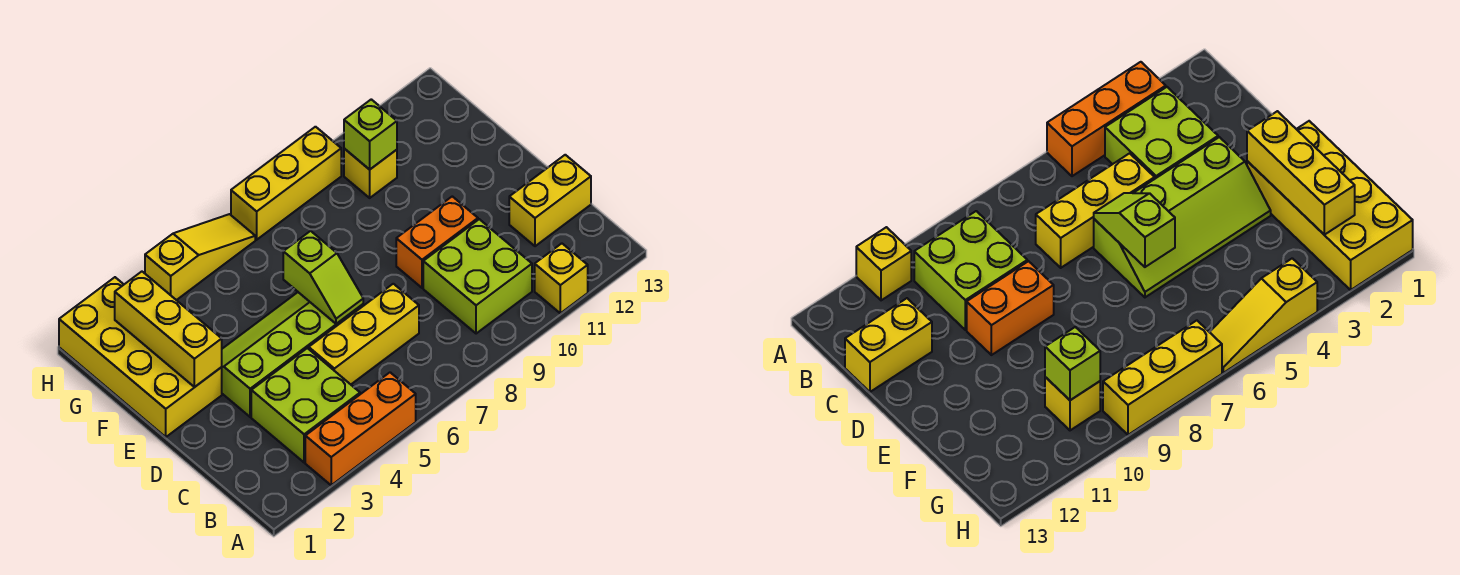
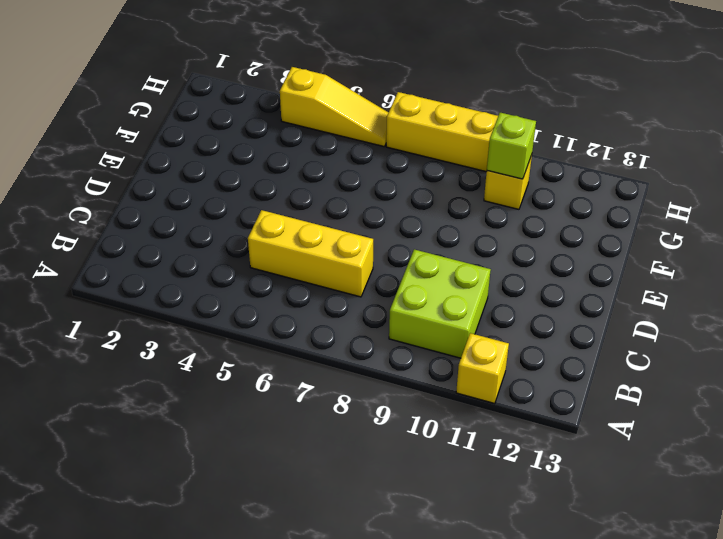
none -> orange 1x3 brick [305,372,416,485]
none -> lime 2x2 brick [251,348,360,463]
none -> yellow 1x2 brick [509,155,591,246]

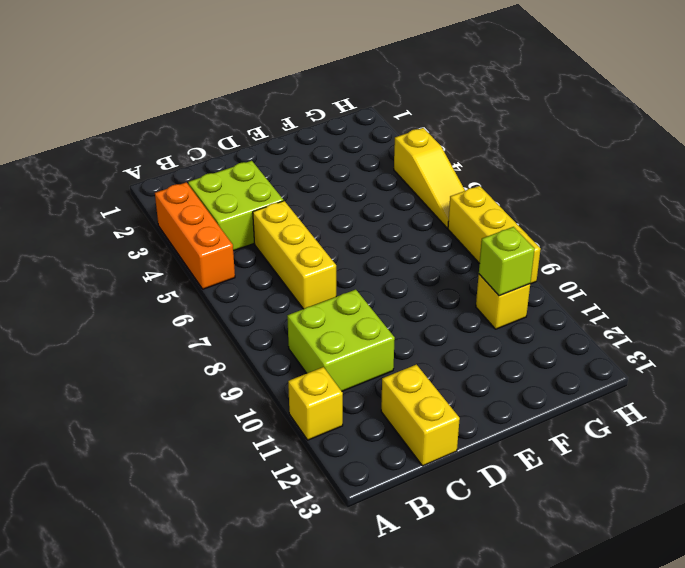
none -> lime 2x4 slope [222,292,363,417]
none -> orange 1x2 brick [396,196,478,288]
none -> yellow 2x4 brick [59,277,222,437]

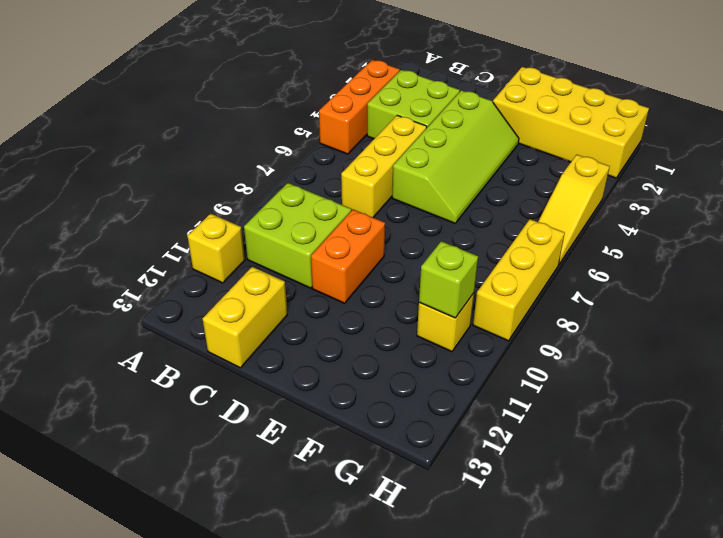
none -> lime 1x2 slope [283,231,363,324]
none -> yellow 1x3 brick [115,272,222,387]

